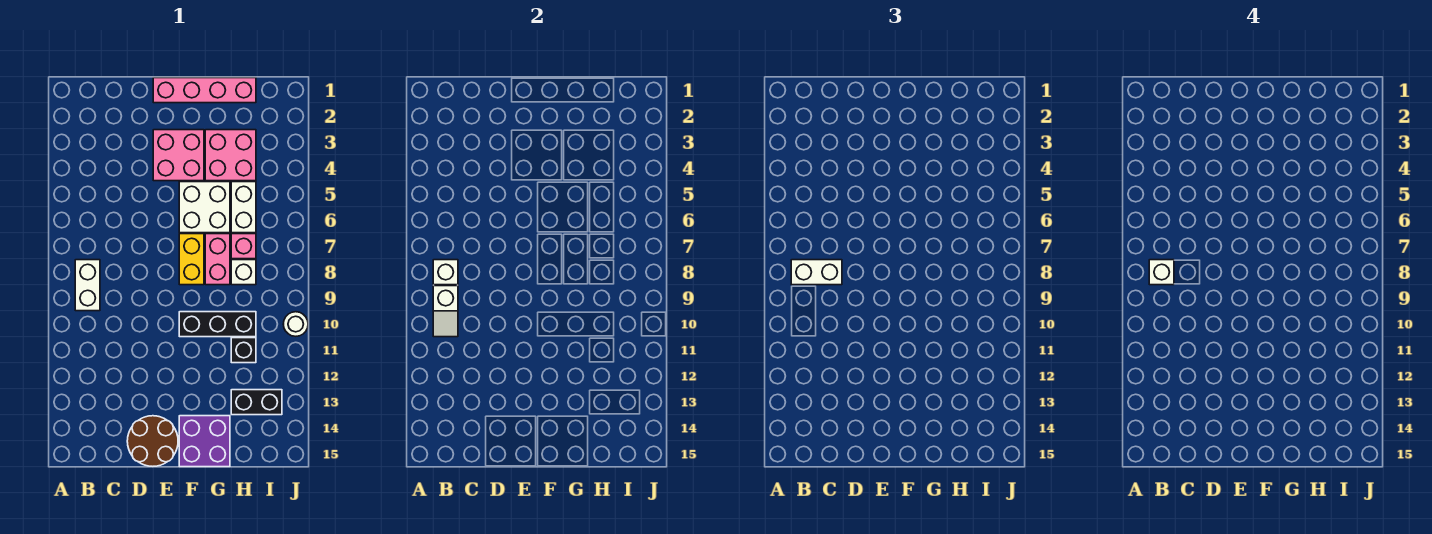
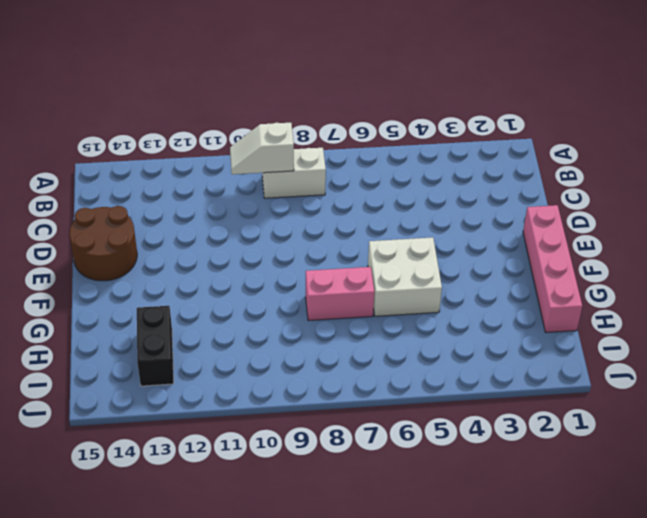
none -> pink 2x2 brick [153,130,204,181]
none -> yellow 1x2 brick [179,234,204,285]
none -> black 1x3 brick [179,312,256,337]

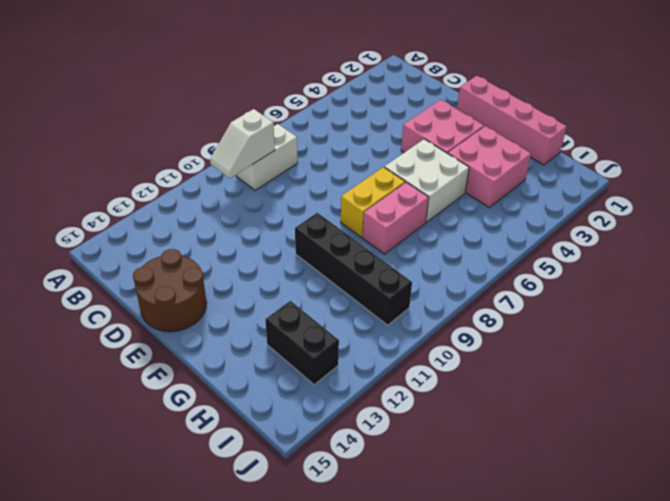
black 1x4 brick [295,213,412,325] -> black 1x3 brick [179,312,256,337]
none -> purple 2x2 brick [179,416,230,467]
none -> white 1x2 brick [231,182,256,233]
none -> pink 1x1 brick [231,234,256,259]

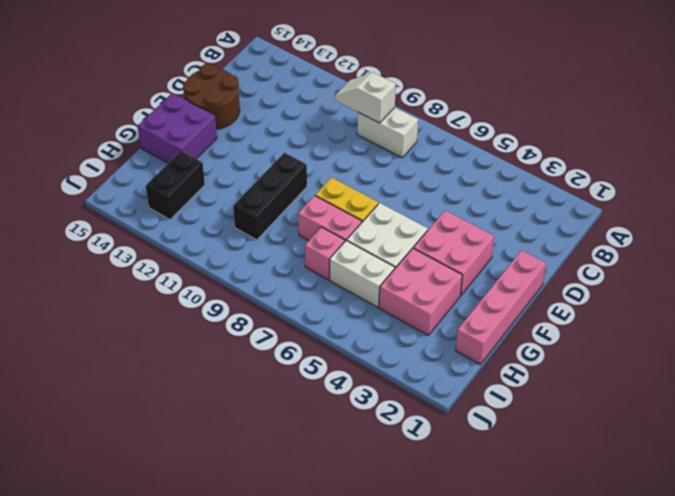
none -> white 1x1 brick [231,260,256,285]
none -> black 1x1 brick [231,338,256,363]
none -> white 1x1 round brick [283,312,308,336]

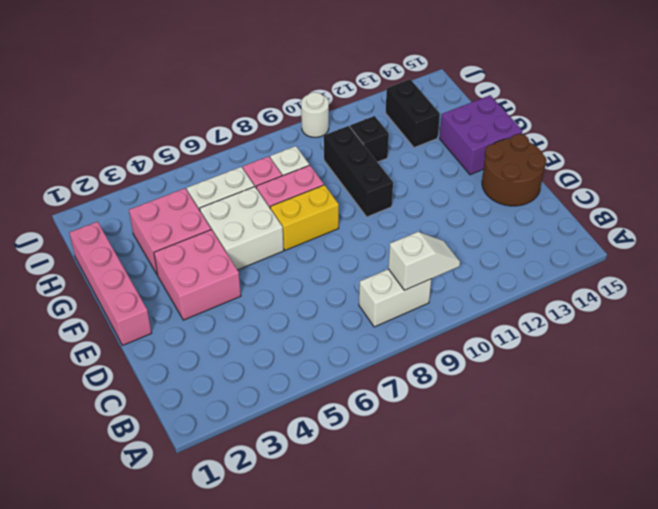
none -> white 1x1 brick [433,260,458,285]
none -> white 1x2 brick [791,260,842,285]
none -> white 1x1 brick [1149,260,1174,285]

